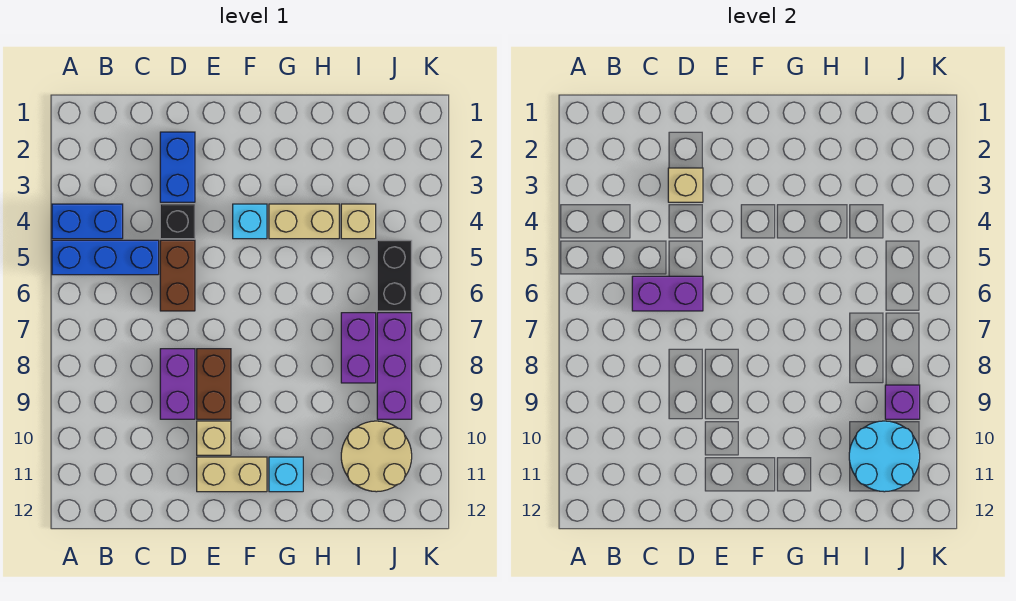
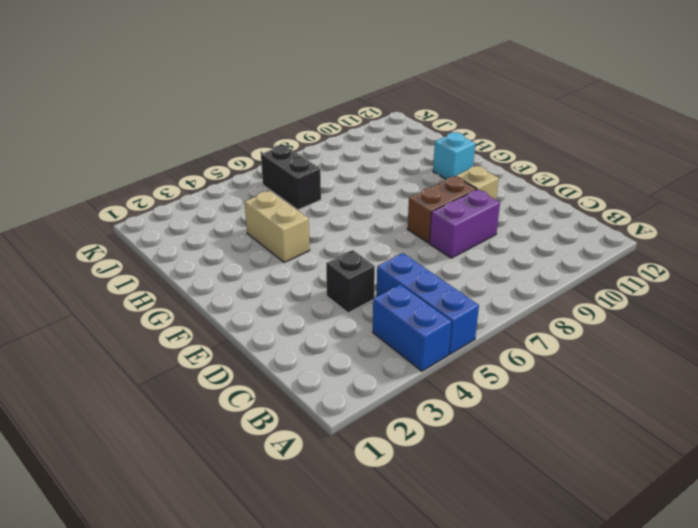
black 1x2 brick [261,145,321,210] -> black 1x2 brick turned to [377,240,412,311]
none -> blue 1x2 brick [160,132,195,202]
none -> brown 1x2 brick [160,240,195,311]
none -> tan 1x2 brick [197,457,267,492]

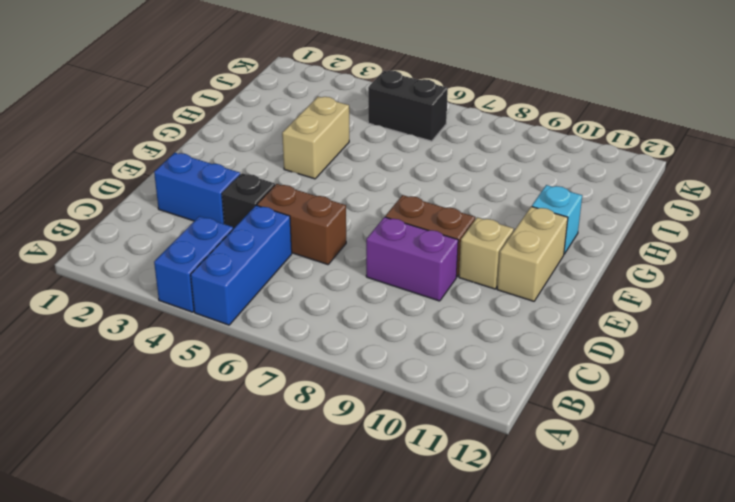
none -> cyan 1x1 brick [233,204,267,239]
none -> tan 1x1 brick [341,204,376,239]
none -> purple 1x2 brick [341,313,376,383]

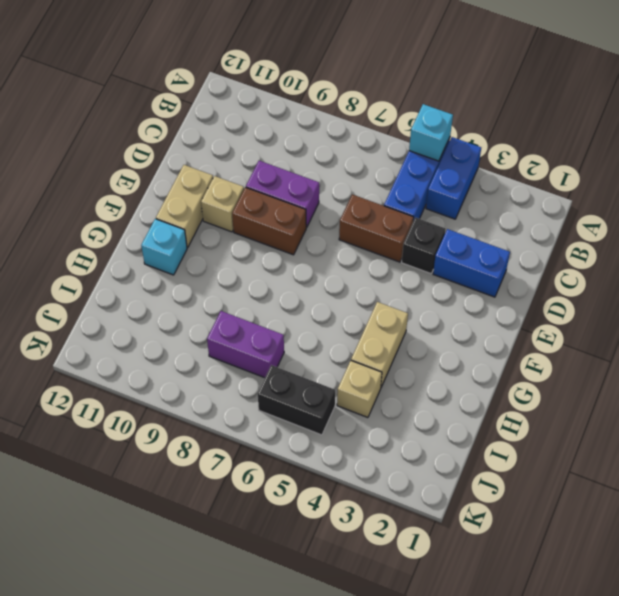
cyan 1x1 brick [409,104,453,161] -> cyan 1x1 brick moved to [233,204,267,239]
none -> tan 2x2 round brick [341,421,412,492]
none -> purple 1x3 brick [377,313,412,419]
none -> purple 1x2 brick [632,276,703,311]

